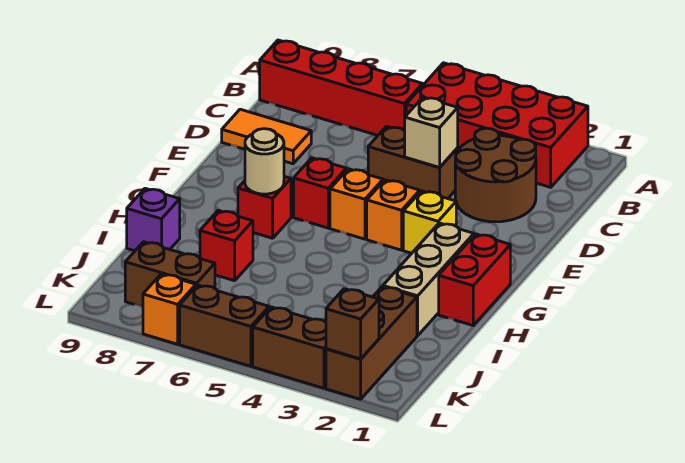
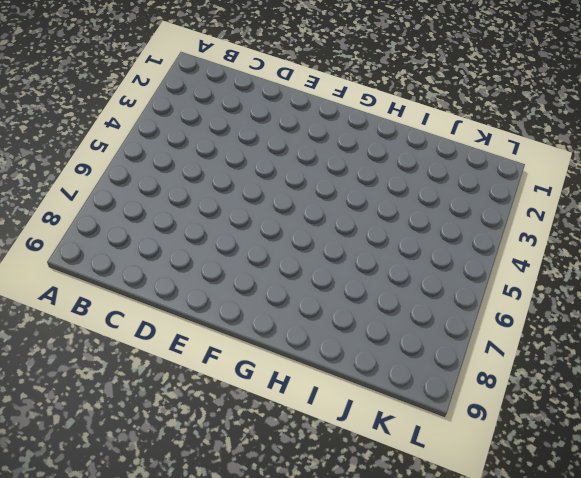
none -> red 2x4 brick [406,63,588,187]
none -> red 1x4 brick [260,40,423,136]
none -> brown 2x2 round brick [455,128,536,222]

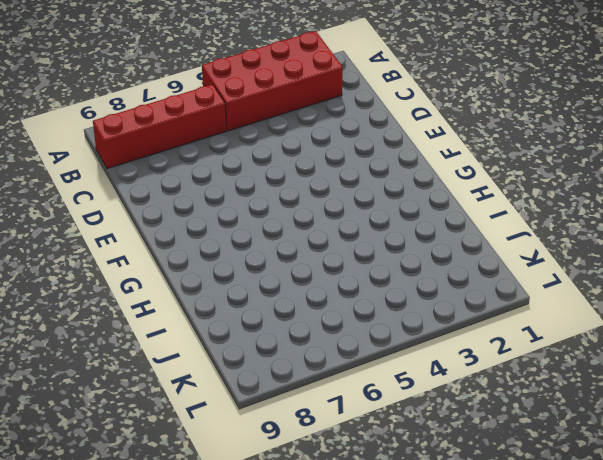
none -> brown 2x2 round brick [455,128,536,222]
none -> brown 1x2 brick [368,126,458,199]
none -> orange 1x2 tile [222,109,311,164]

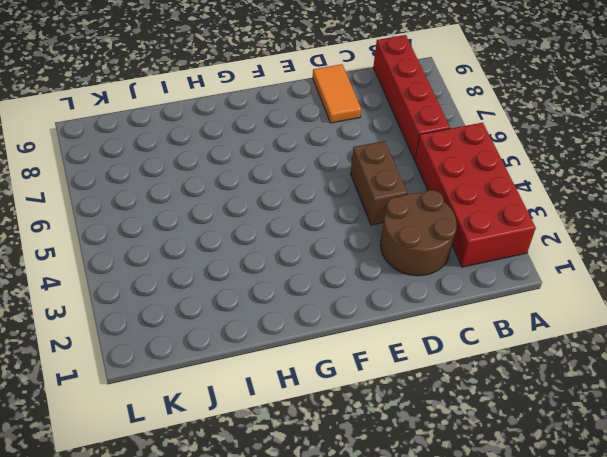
none -> yellow 1x1 brick [403,191,456,253]
none -> orange 1x1 brick [367,180,420,250]
none -> orange 1x1 brick [330,169,383,239]

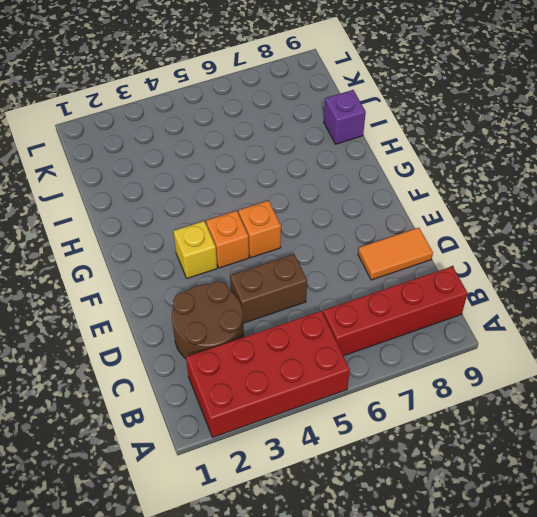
none -> red 1x1 brick [294,158,346,228]
none -> red 1x2 brick [439,234,510,325]
none -> tan 1x3 brick [383,223,474,336]

